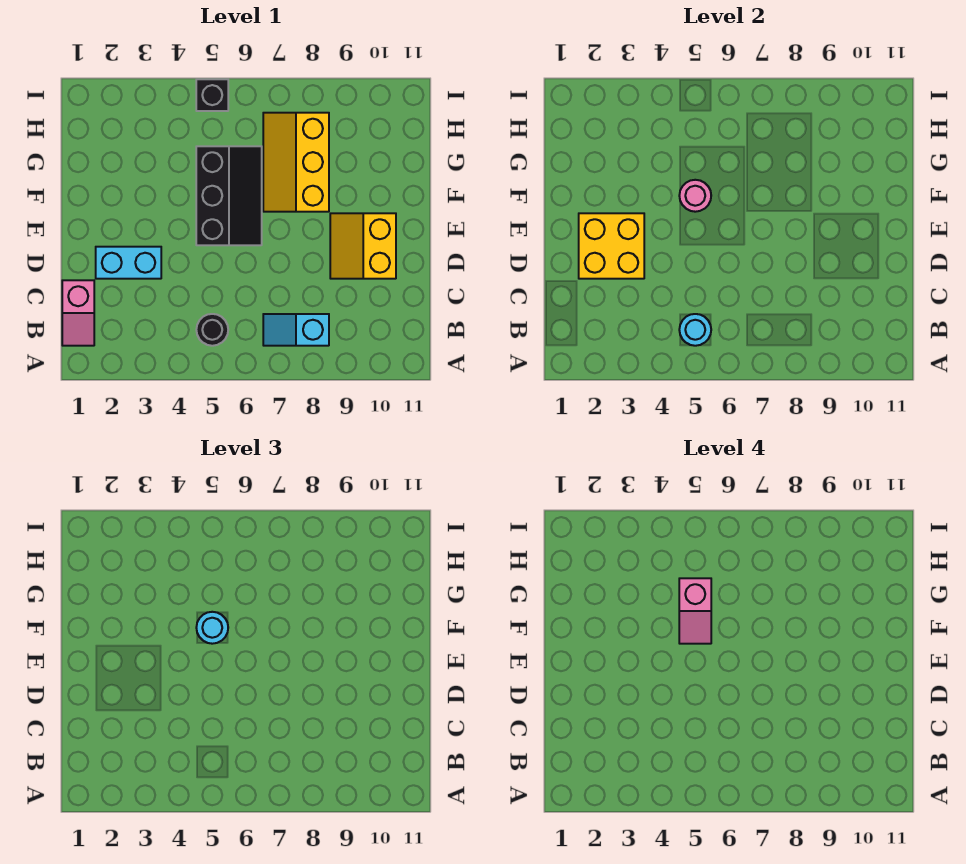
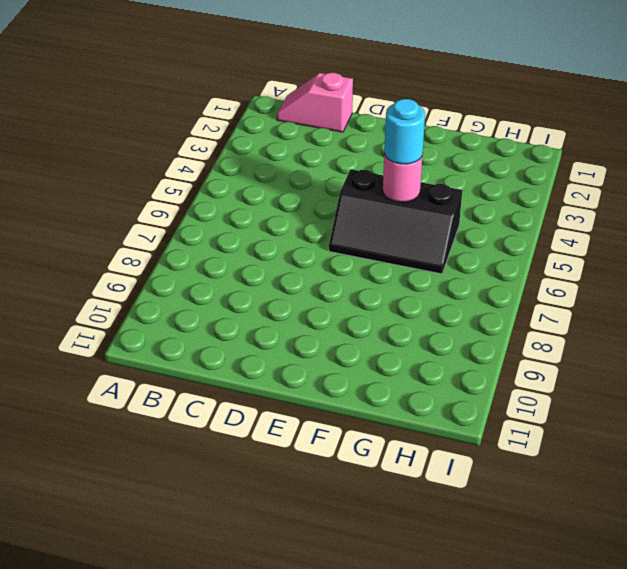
none -> black 1x1 round brick [196,314,228,346]
none -> cyan 1x2 slope [263,314,329,346]
none -> cyan 1x2 brick [96,247,161,279]

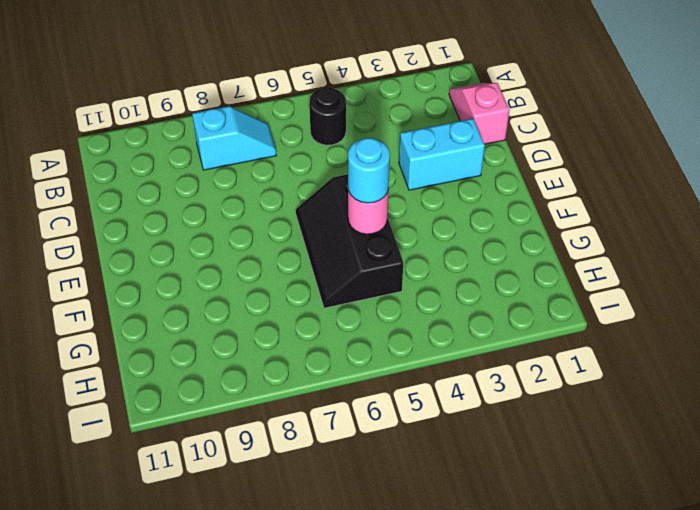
none -> yellow 2x2 slope [330,213,396,279]
none -> yellow 2x3 slope [263,113,329,212]
none -> black 1x1 brick [196,79,228,111]

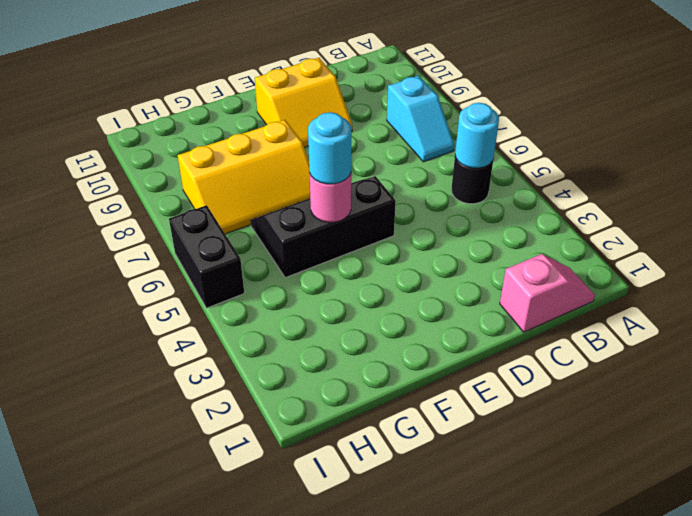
black 1x2 brick [169,205,244,308] -> black 1x1 brick [196,79,228,111]
none -> cyan 1x2 brick [96,247,161,279]
none -> yellow 2x2 brick [579,213,644,279]
none -> pink 1x2 slope [679,578,711,644]

